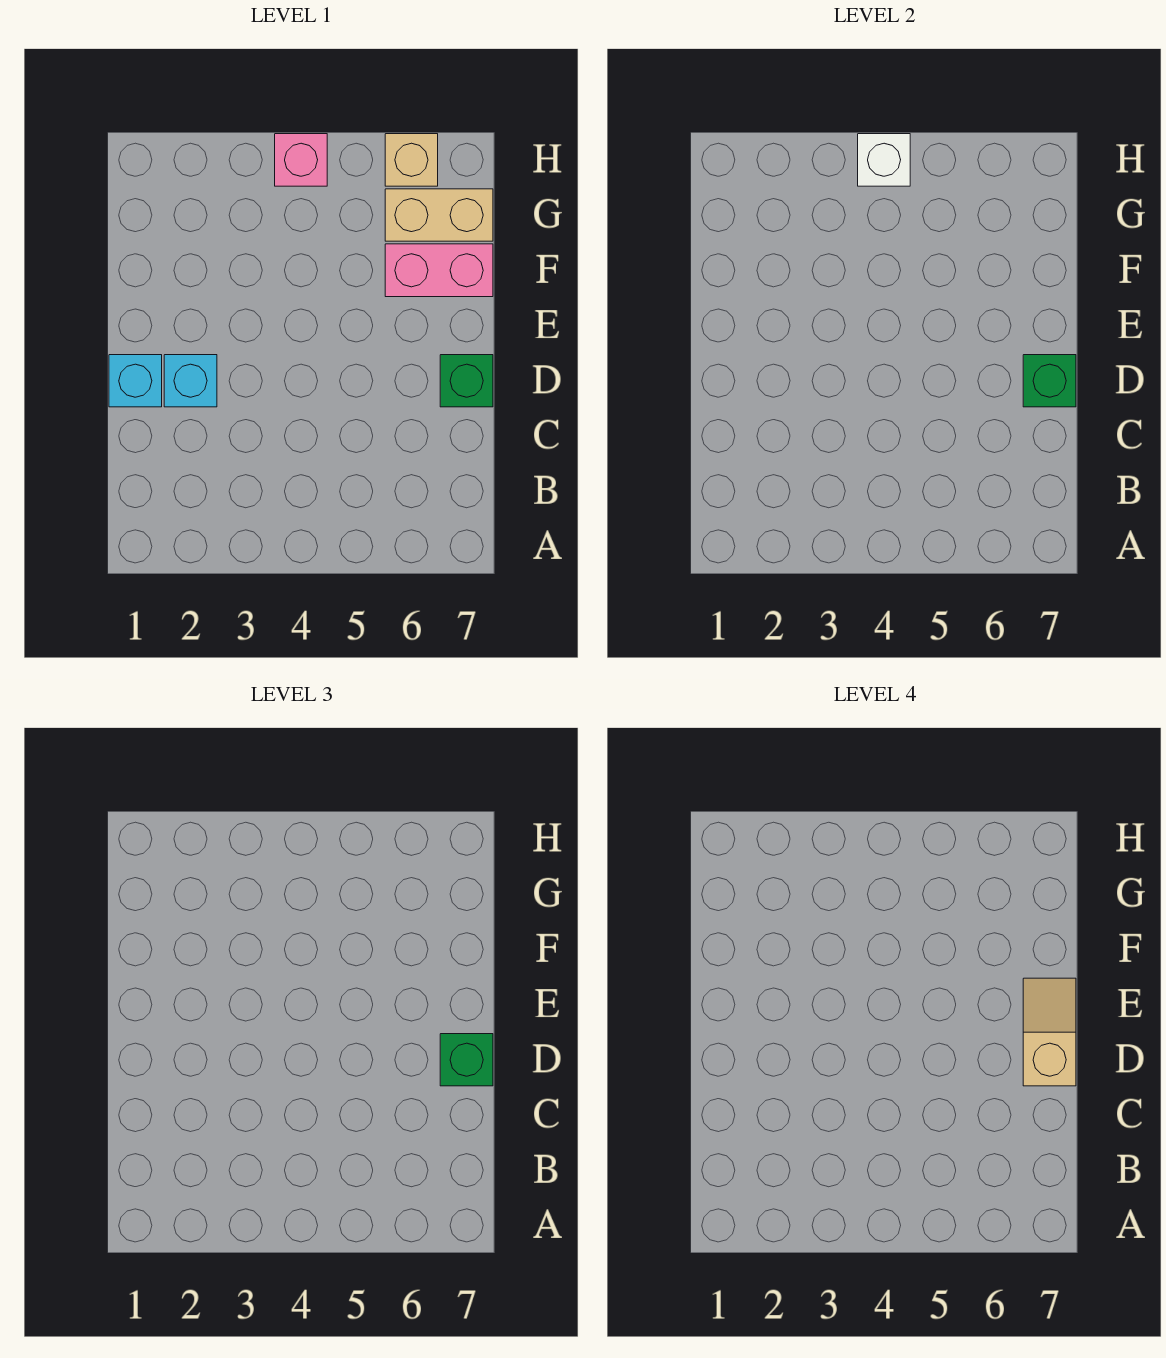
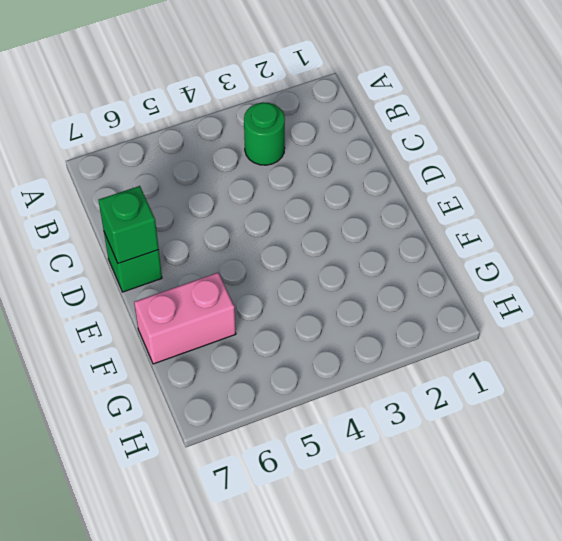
green 1x1 round brick [244,102,285,165] -> none
none -> cyan 1x1 brick [109,355,162,407]
none -> cyan 1x1 brick [164,355,217,407]

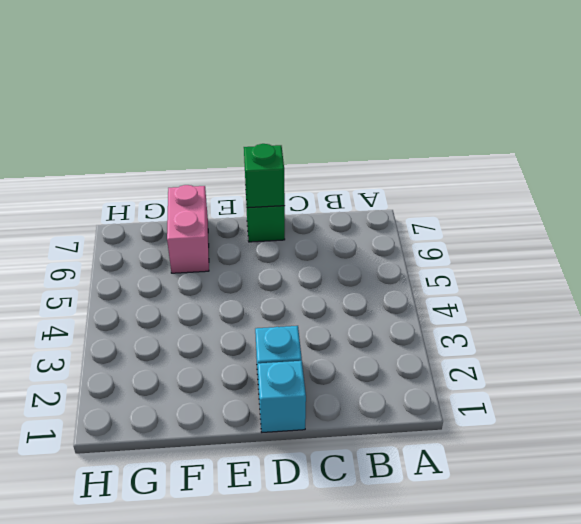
none -> tan 1x2 brick [385,189,493,241]
none -> pink 1x1 brick [275,134,327,186]

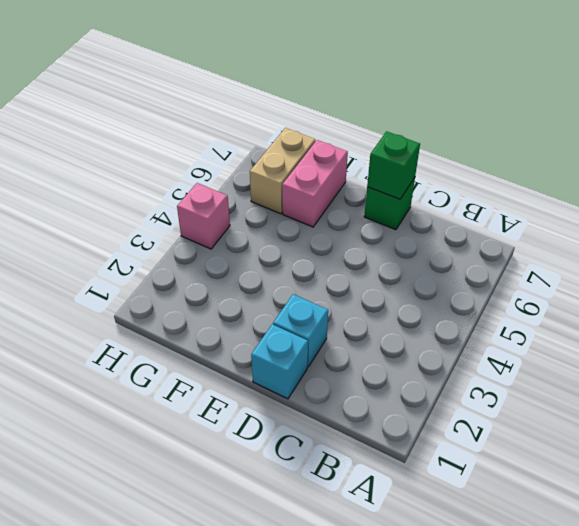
none -> tan 1x1 brick [385,134,438,186]
none -> white 1x1 brick [858,134,910,186]

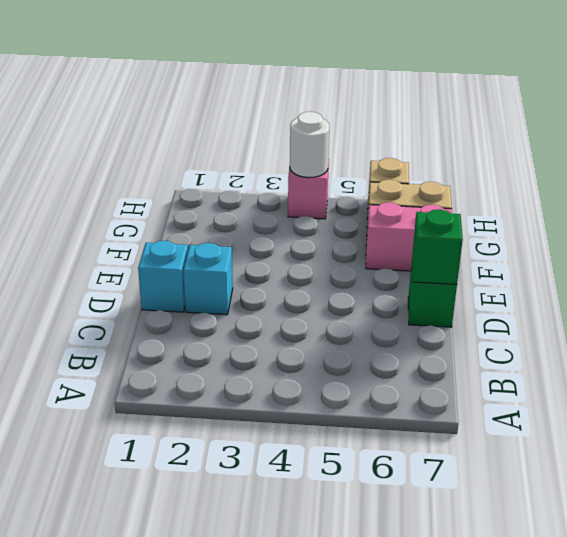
white 1x1 round brick [290,112,329,178] -> white 1x1 brick [858,134,910,186]
none -> green 1x1 brick [440,1034,493,1086]
none -> tan 1x2 slope [1023,978,1076,1086]

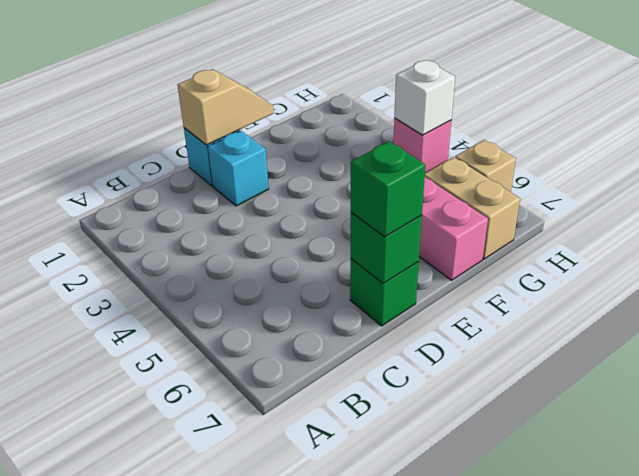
tan 1x2 slope [178,69,274,145] -> tan 1x2 slope moved to [1023,978,1076,1086]

